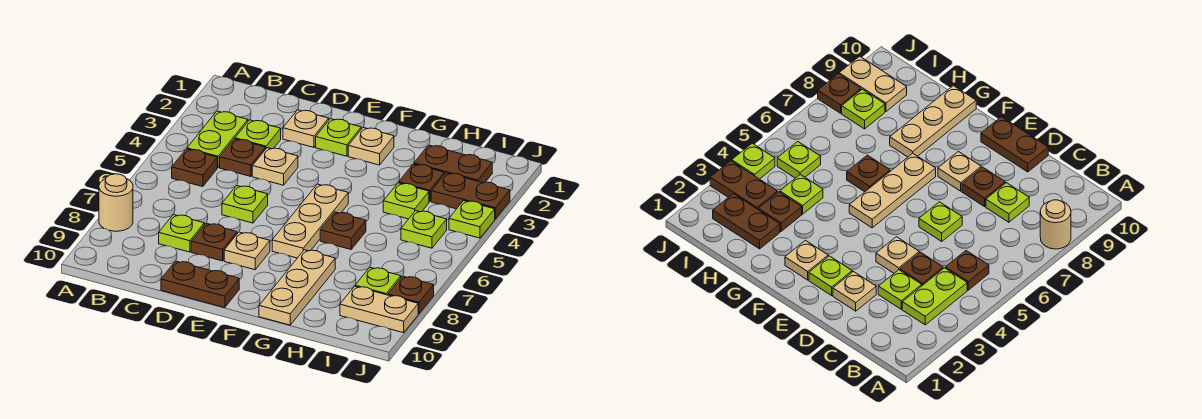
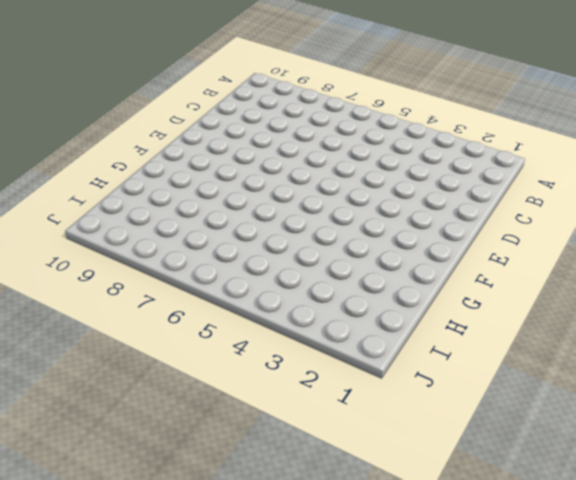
none -> tan 1x1 round brick [99,174,133,231]
none -> lime 1x2 plate [187,111,248,168]
none -> brown 1x1 plate [172,149,217,187]

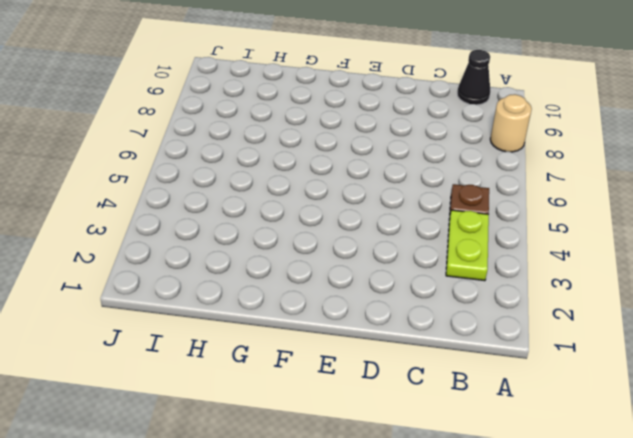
black 1x1 cone [457,50,490,105] -> none
none -> lime 1x1 plate [235,120,281,149]
none -> brown 1x1 plate [220,139,265,177]
none -> lime 1x1 plate [159,214,204,252]

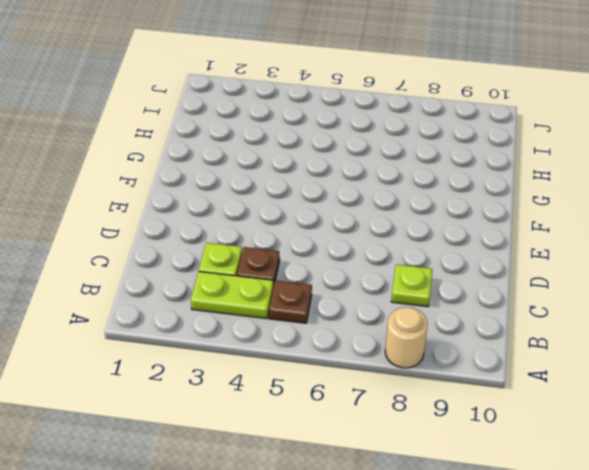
none -> tan 1x1 plate [283,110,329,147]
none -> tan 1x1 plate [252,148,298,185]
none -> lime 1x1 plate [222,185,268,223]

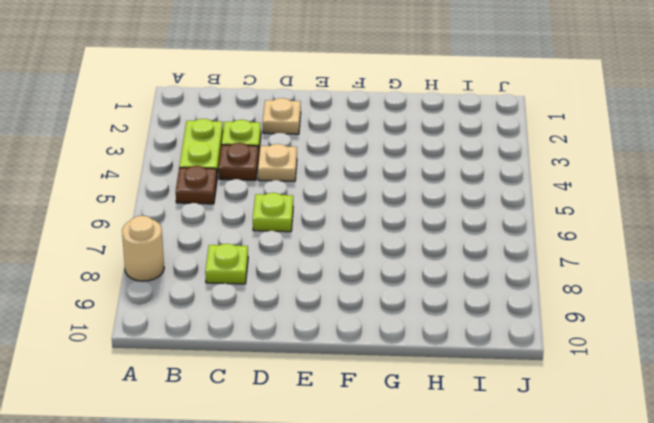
none -> brown 1x1 plate [191,223,237,261]
none -> brown 1x2 plate [161,261,239,308]
none -> lime 1x1 plate [316,119,361,156]

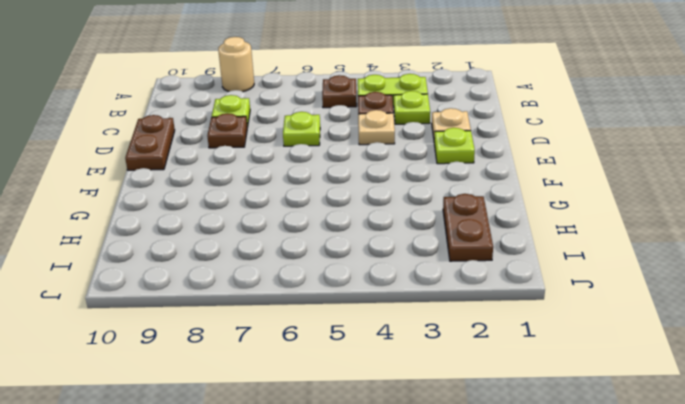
none -> tan 1x1 plate [224,232,270,270]
none -> tan 1x1 plate [348,128,394,165]
none -> tan 1x3 plate [272,184,348,258]

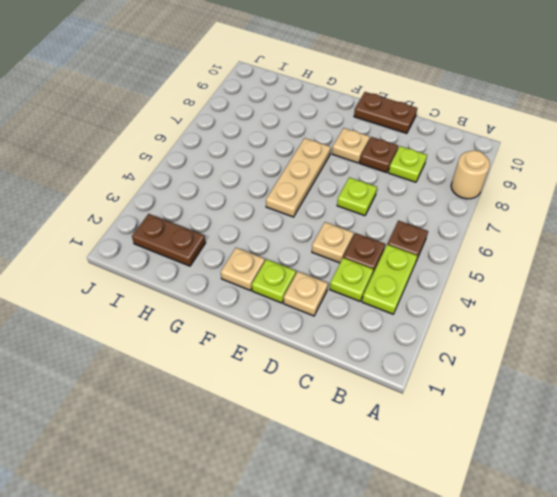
none -> brown 1x1 plate [320,212,366,249]
none -> tan 1x3 plate [259,250,335,325]
none -> brown 1x1 plate [399,164,444,202]

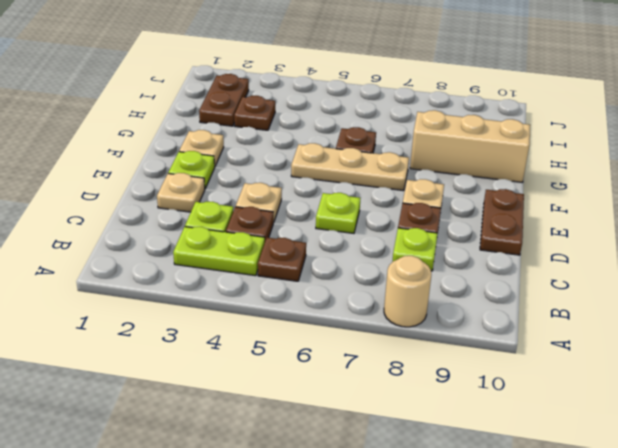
tan 1x3 brick [410,110,530,182] -> tan 1x3 plate [259,250,335,325]
none -> lime 1x1 plate [383,183,429,219]
none -> brown 1x2 plate [431,173,510,219]
none -> lime 1x1 plate [401,211,447,248]

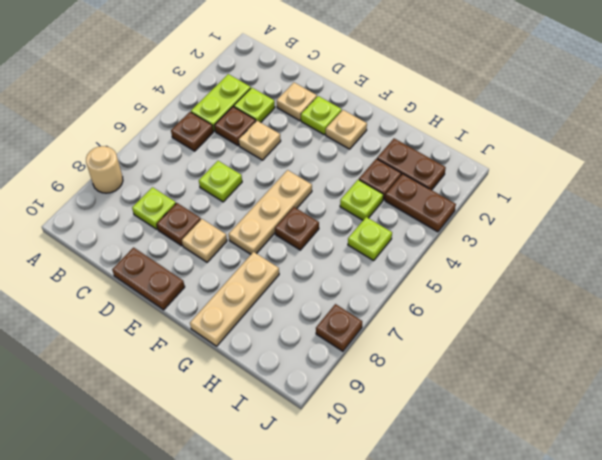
none -> lime 1x1 plate [355,267,401,295]
none -> tan 1x2 plate [340,286,418,333]
none -> lime 1x1 plate [449,201,495,238]

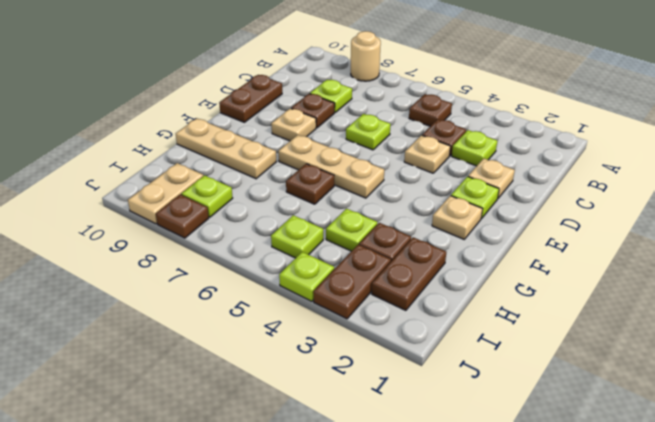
none -> lime 1x2 plate [187,111,248,168]

